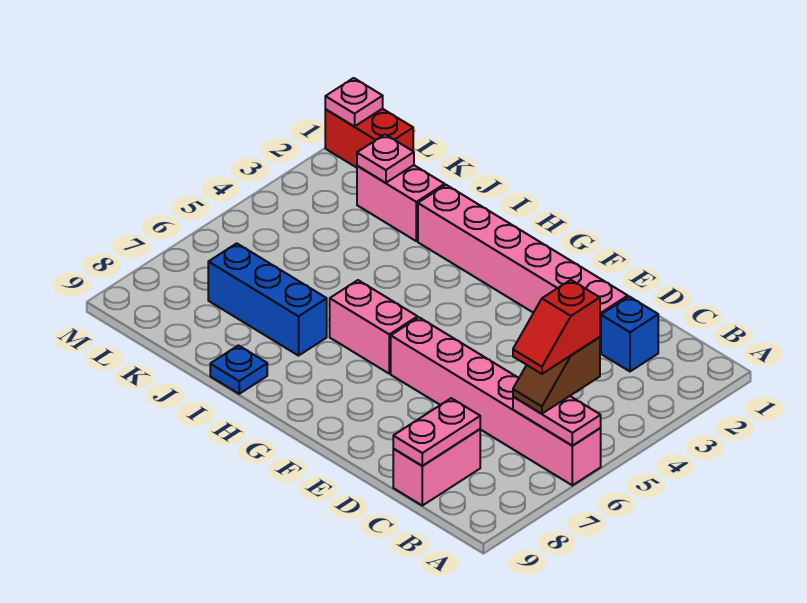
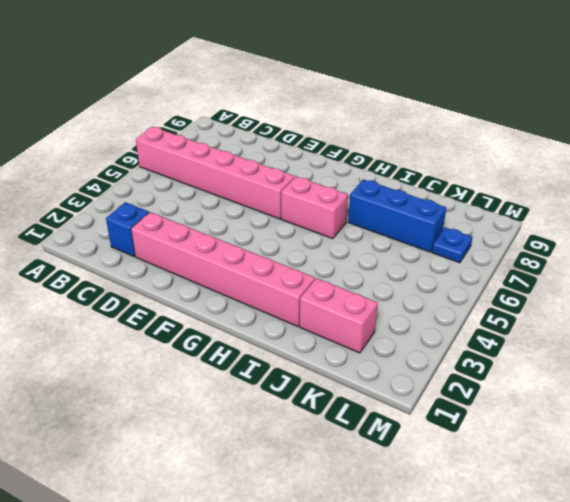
blue 1x1 plate [432,227,472,263] -> blue 1x1 plate moved to [210,345,267,394]
none -> pink 1x2 brick [393,429,480,506]
none -> red 1x2 brick [325,109,413,168]
none -> pink 1x2 plate [513,396,601,446]

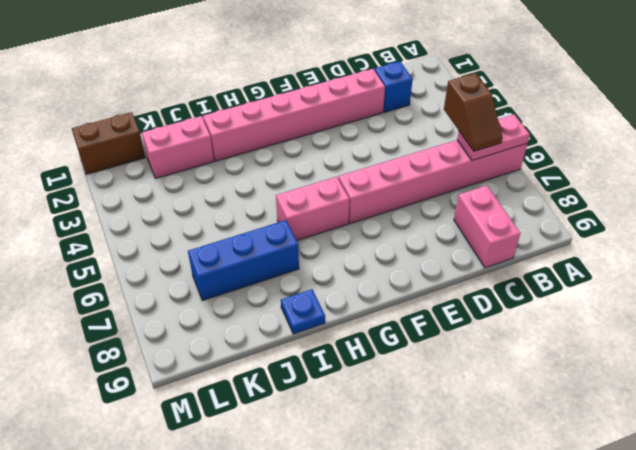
brown 1x2 brick [72,112,145,174] -> red 1x2 brick [325,109,413,168]
none -> pink 1x2 plate [393,398,480,466]
none -> pink 1x1 plate [357,134,414,183]
none -> pink 1x1 plate [325,78,383,126]

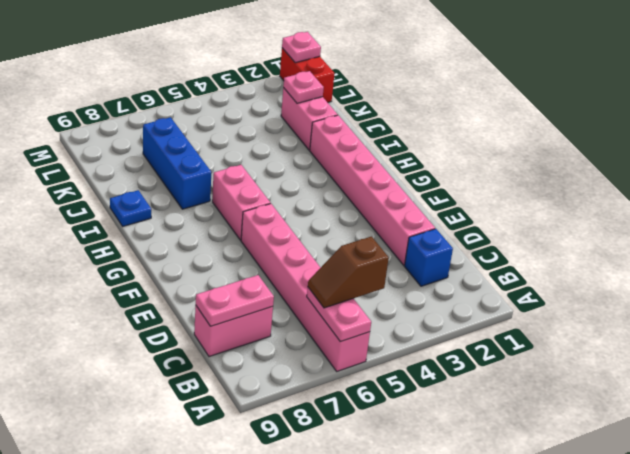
none -> red 1x2 slope [513,280,600,374]

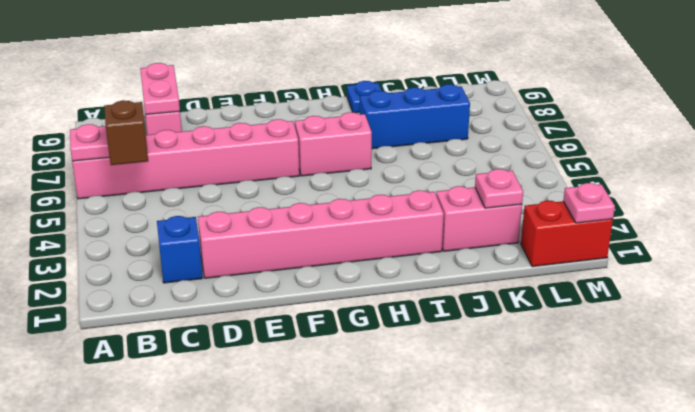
none -> red 1x2 slope [513,280,600,374]

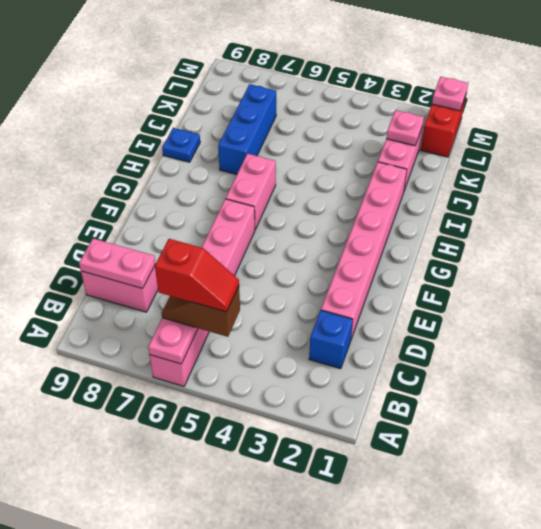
red 1x2 slope [155,239,239,312] -> red 1x2 slope turned to [513,280,600,374]

